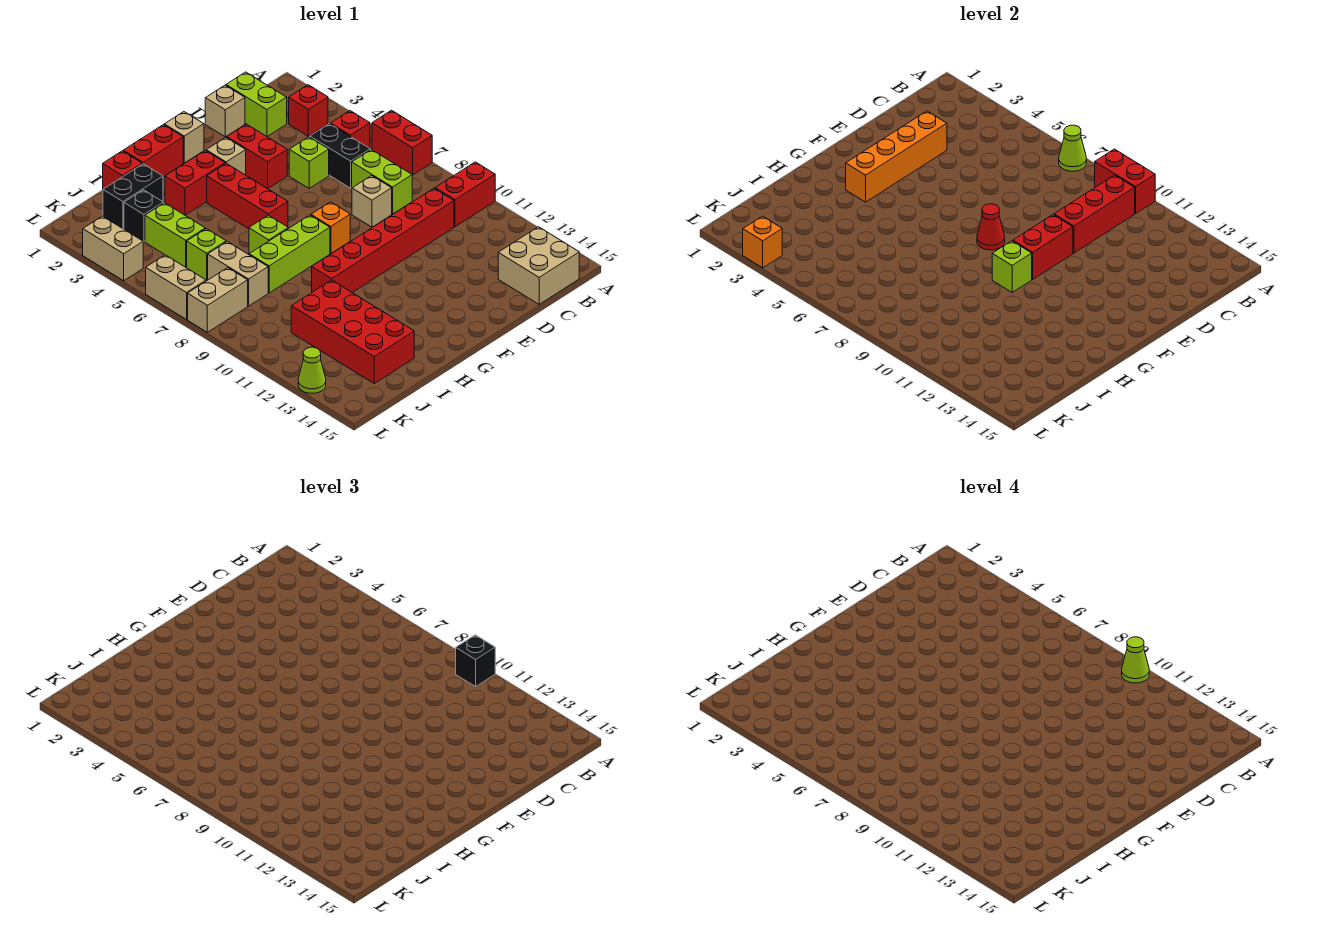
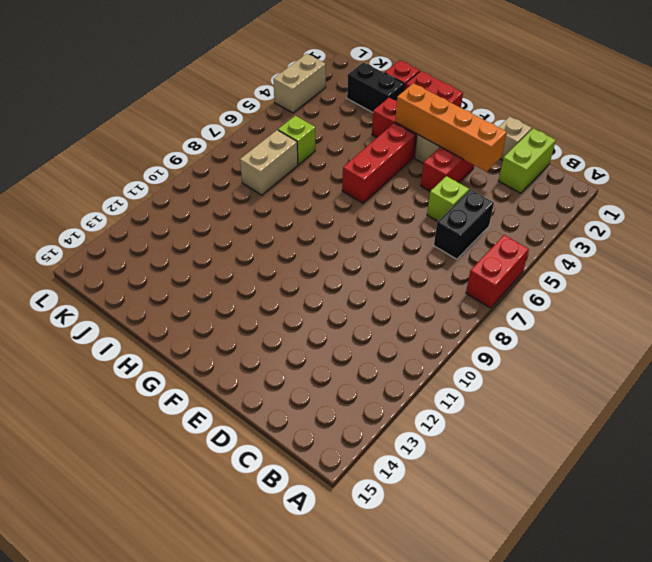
none -> red 1x2 brick [435,162,495,227]
none -> red 1x1 brick [289,85,328,136]
none -> red 1x1 brick [330,111,370,148]
none -> tan 2x2 brick [498,227,579,304]

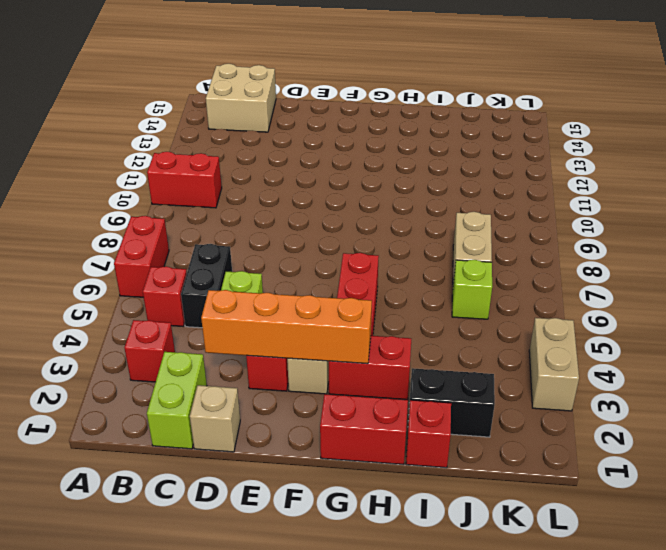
none -> lime 1x2 brick [352,150,412,214]
none -> red 1x6 brick [312,188,454,293]
none -> tan 1x1 brick [352,176,392,227]
none -> tan 1x1 brick [164,112,204,163]

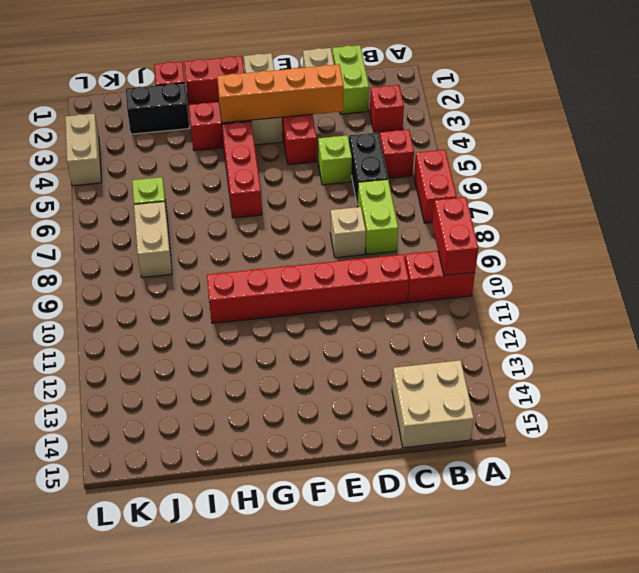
none -> orange 1x1 brick [311,202,350,253]
none -> lime 1x3 brick [249,215,330,293]
none -> lime 1x1 brick [249,215,288,254]
none -> red 2x4 brick [291,280,414,383]

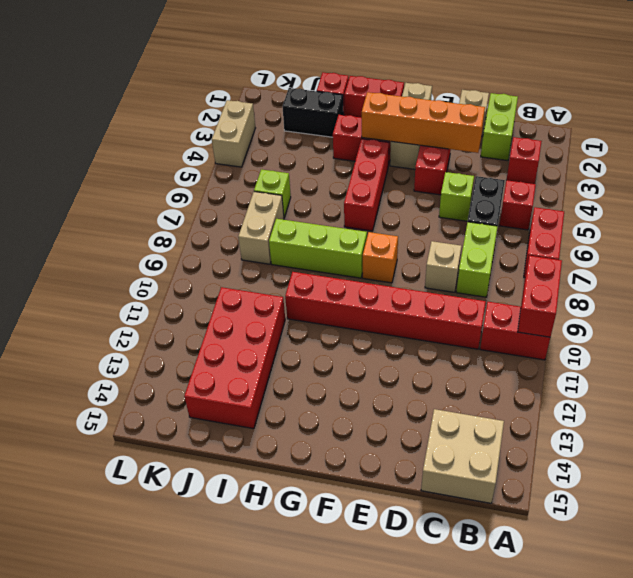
none -> lime 1x1 brick [249,215,288,254]
none -> black 1x1 brick [124,190,163,242]
none -> lime 1x2 brick [145,203,205,267]
none -> tan 1x2 brick [188,268,248,332]

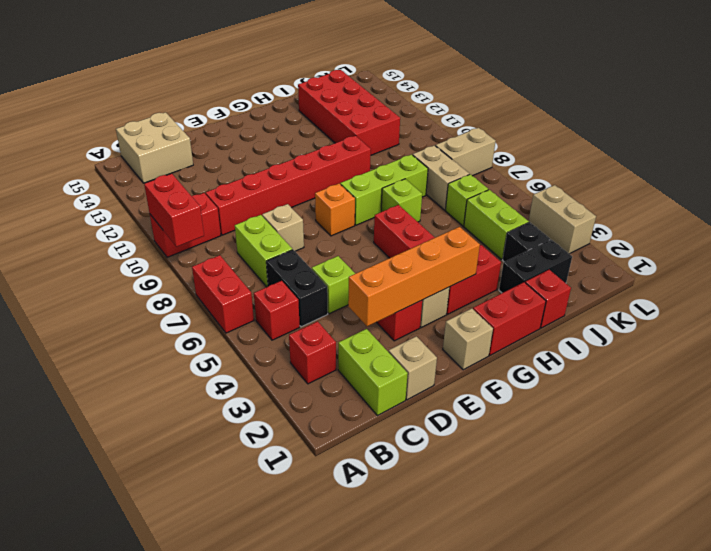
none -> tan 1x2 brick [146,255,206,319]
none -> lime 1x1 cone [298,347,326,393]
none -> lime 1x1 cone [1059,125,1086,171]
none -> red 1x3 brick [1054,175,1135,253]

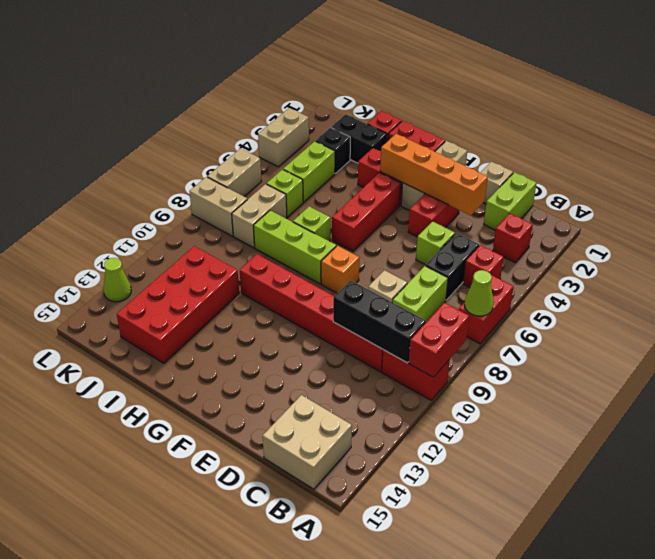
black 1x3 brick [333,280,426,363] -> red 1x3 brick [1054,175,1135,253]
none -> red 1x2 brick [1013,215,1073,279]
none -> red 1x1 cone [977,204,1005,250]
none -> lime 1x1 brick [992,241,1032,292]
none -> orange 1x1 brick [743,216,782,268]

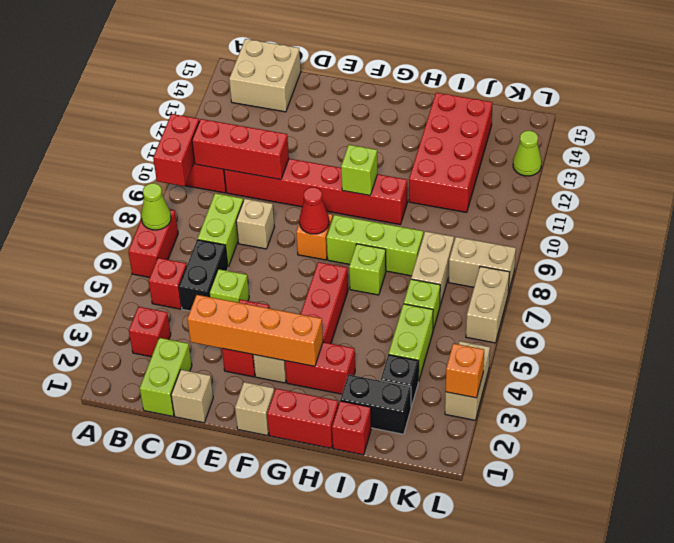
none -> red 1x2 brick [1013,215,1073,279]
none -> black 1x1 brick [456,635,495,687]
none -> lime 1x1 cone [1122,637,1149,683]

